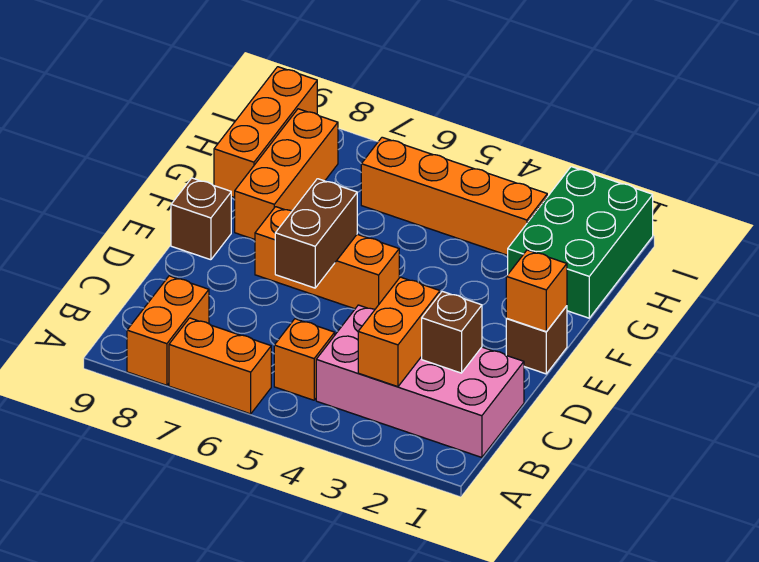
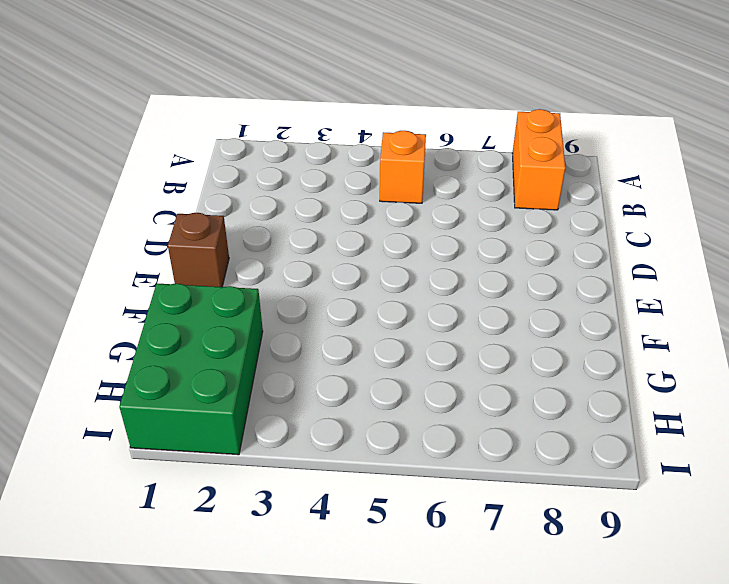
none -> orange 1x2 brick [169,318,271,414]
none -> pink 2x4 brick [316,305,524,457]
none -> orange 1x3 brick [255,207,399,309]

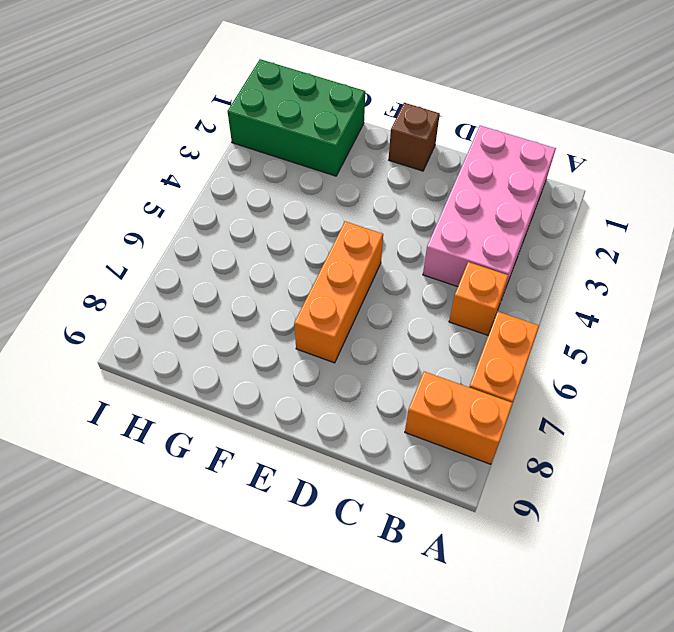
none -> brown 1x1 brick [171,178,231,260]
none -> orange 1x3 brick [235,109,338,240]
none -> orange 1x3 brick [214,67,317,198]

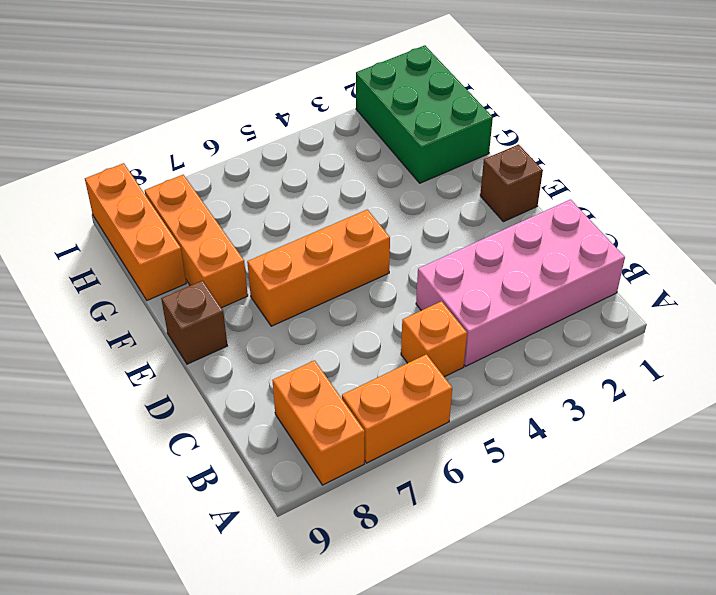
none -> orange 1x4 brick [361,137,547,255]
none -> orange 1x2 brick [358,277,440,387]
none -> brown 1x1 brick [422,291,482,373]

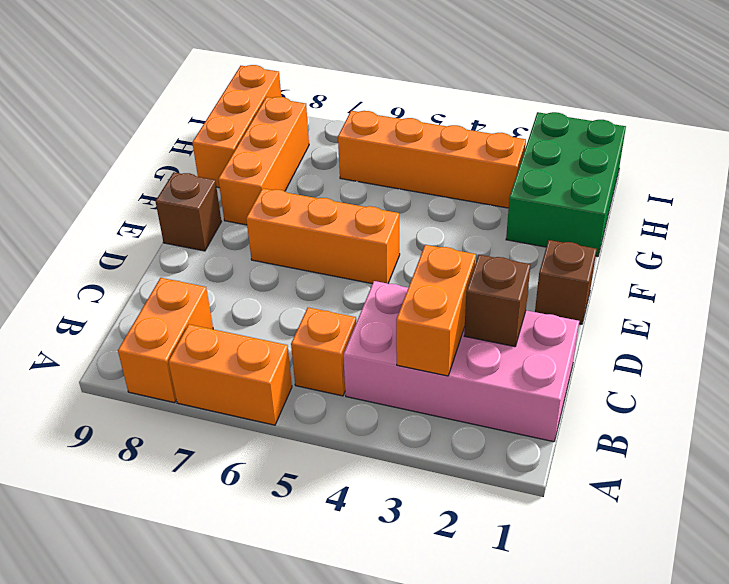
none -> brown 1x2 brick [275,179,357,288]
none -> orange 1x1 brick [506,250,567,332]

